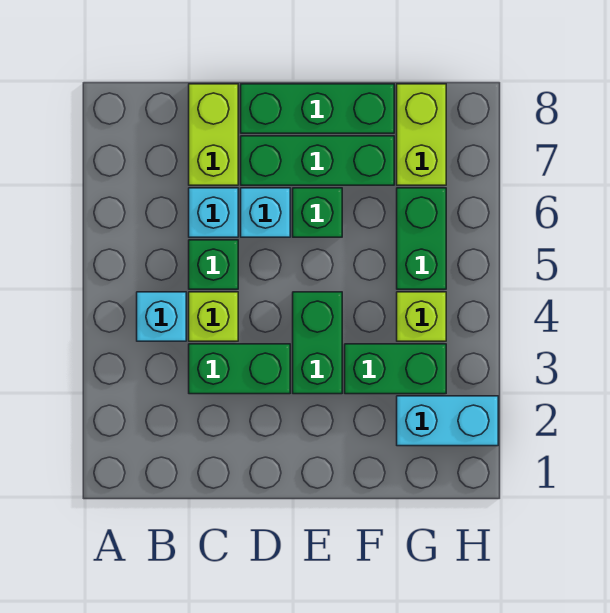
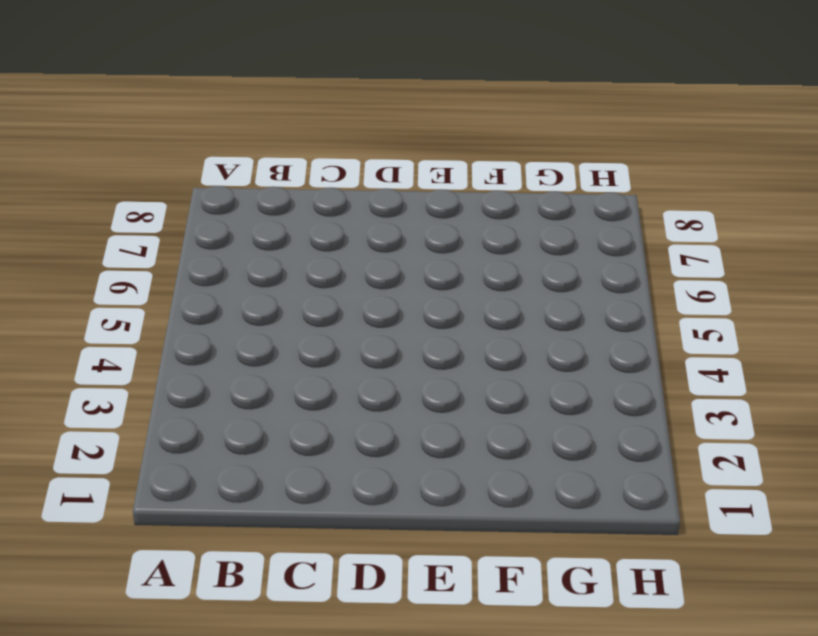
none -> cyan 1x1 brick [137,292,186,341]
none -> green 1x2 brick [189,344,290,394]
none -> lime 1x1 brick [189,292,238,341]

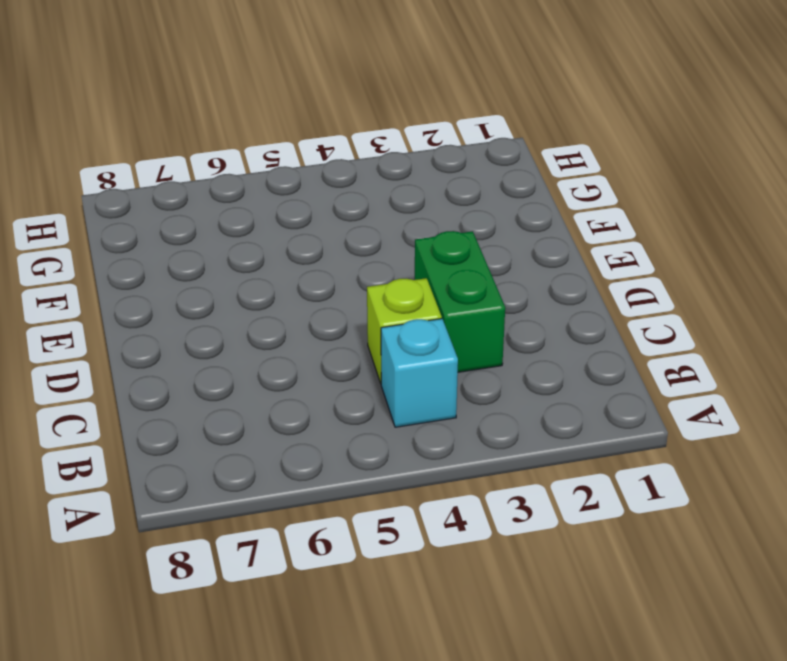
none -> green 1x1 brick [189,240,238,289]
none -> cyan 1x1 brick [189,188,238,237]
none -> lime 1x2 brick [189,84,238,185]

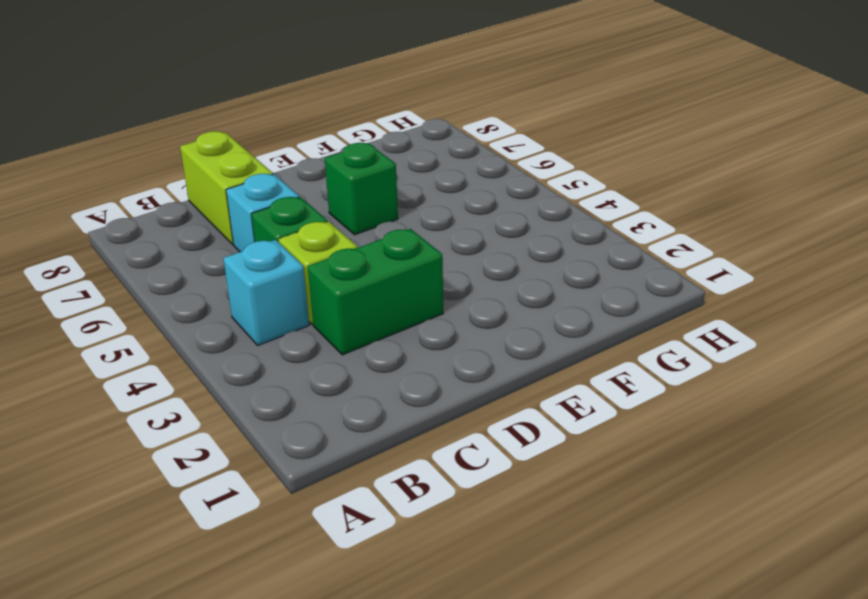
none -> cyan 1x1 brick [241,188,290,237]
none -> green 1x3 brick [241,136,394,185]
none -> green 1x3 brick [241,84,394,133]

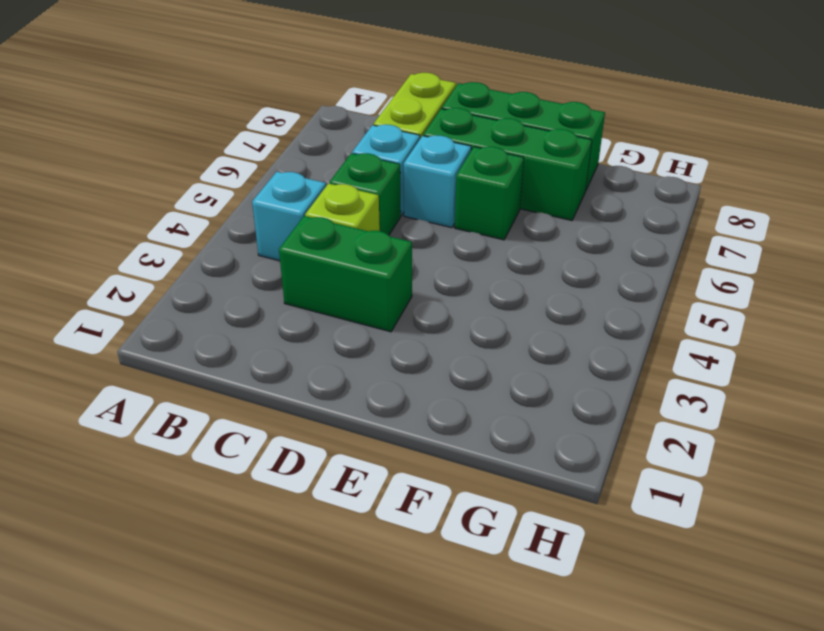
none -> green 1x2 brick [293,292,342,394]
none -> green 1x2 brick [345,344,446,394]
none -> cyan 1x2 brick [397,396,498,446]

